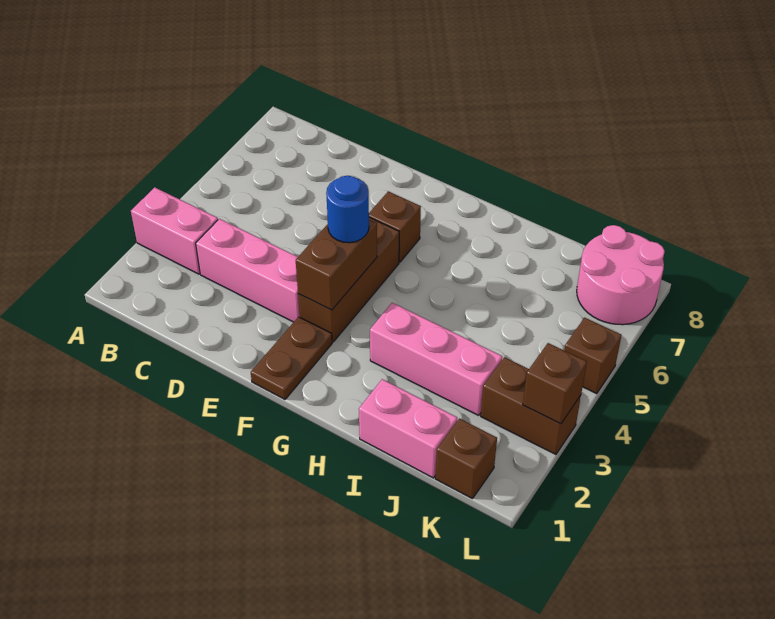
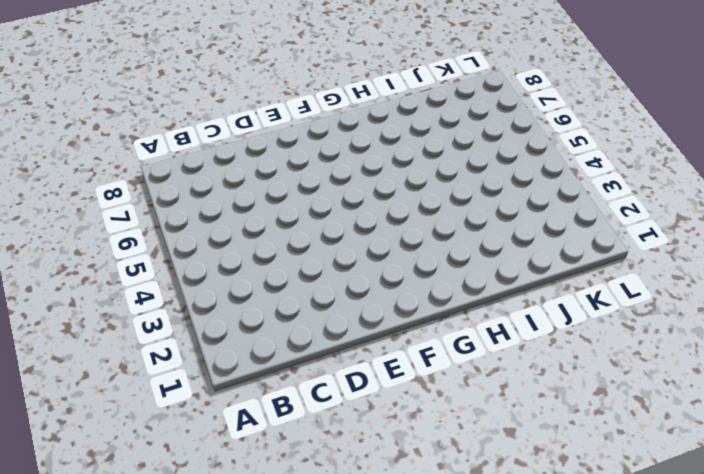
none -> pink 1x2 brick [131,187,218,274]
none -> pink 1x3 brick [196,219,300,322]
none -> brown 1x2 plate [251,317,332,399]

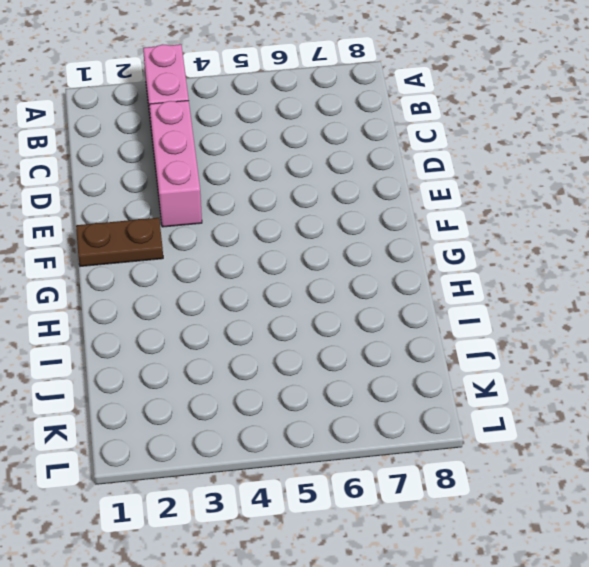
none -> brown 1x3 brick [298,217,399,342]
none -> brown 1x1 brick [369,191,421,262]
none -> pink 1x3 brick [370,303,502,415]

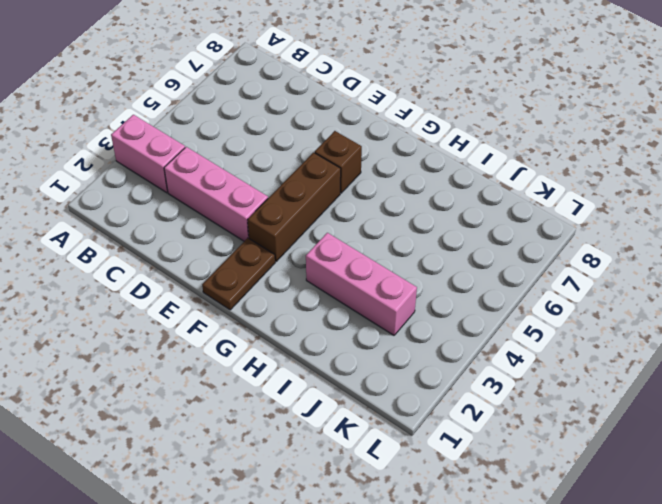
none -> pink 1x2 brick [359,379,457,478]
none -> brown 1x1 brick [435,419,497,499]
none -> brown 1x2 brick [481,357,581,454]

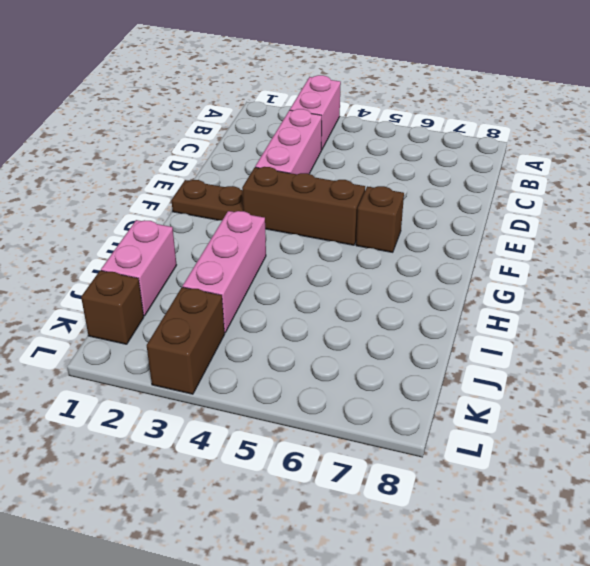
none -> pink 2x2 round brick [577,225,665,325]
none -> brown 1x1 brick [564,318,621,394]
none -> brown 1x2 brick [296,220,377,310]

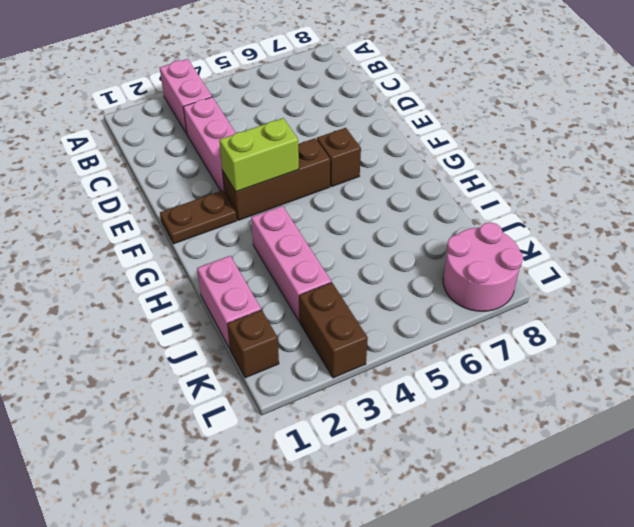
lime 1x2 brick [219,118,299,192] -> brown 1x2 brick [296,220,377,310]
none -> brown 1x1 brick [564,318,621,394]
none -> brown 1x1 brick [523,343,587,424]
none -> blue 1x1 round brick [326,176,369,243]

